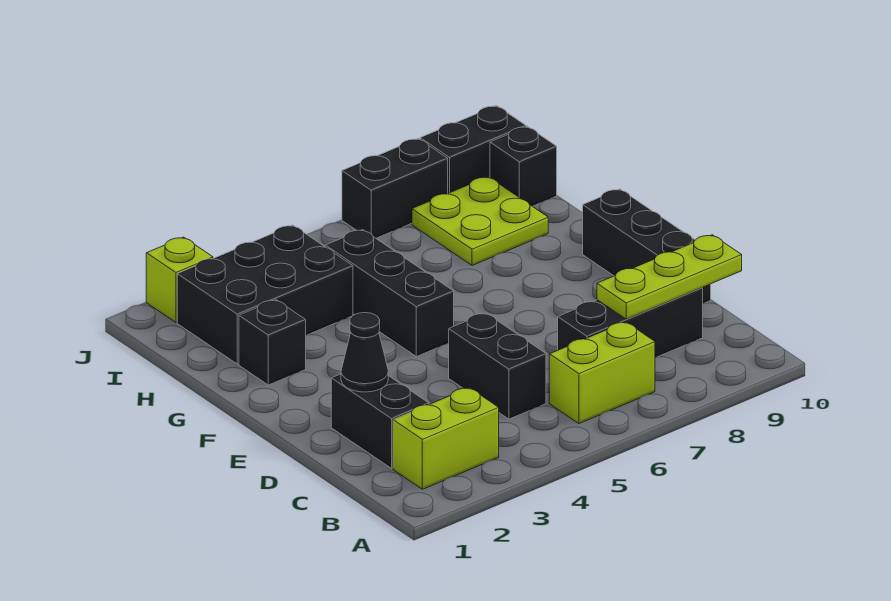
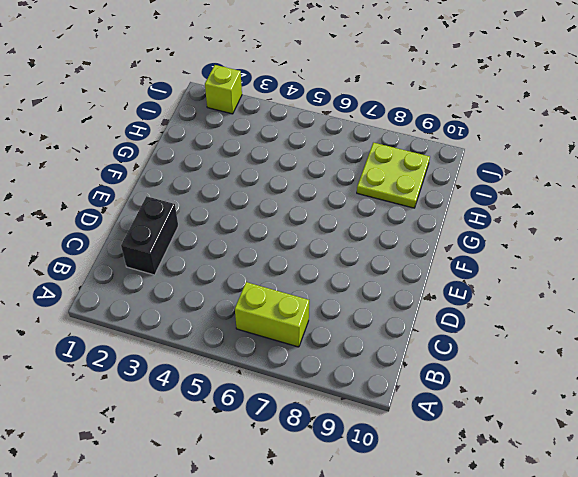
none -> lime 1x2 brick [393,388,499,489]
none -> black 1x2 brick [448,313,546,419]
none -> black 1x3 brick [558,288,703,357]

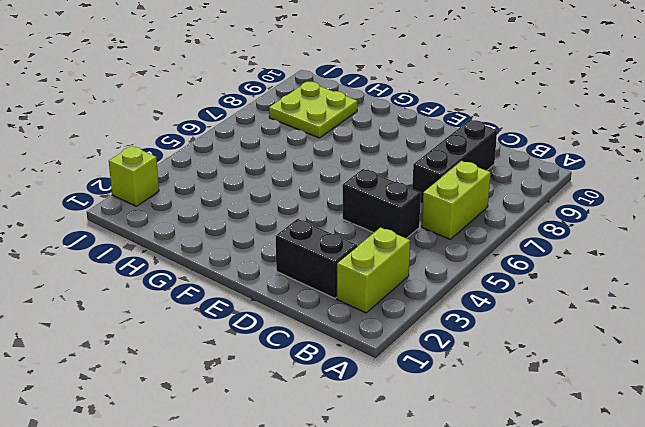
none -> black 1x3 brick [583,189,711,303]
none -> black 1x3 brick [325,230,454,357]
none -> black 1x1 brick [239,300,306,385]

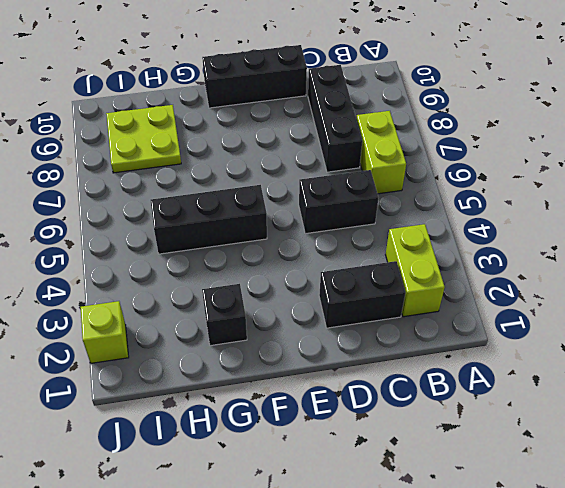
none -> black 2x3 brick [177,225,353,364]
none -> black 1x1 brick [490,126,557,206]
none -> black 1x2 brick [342,139,448,238]

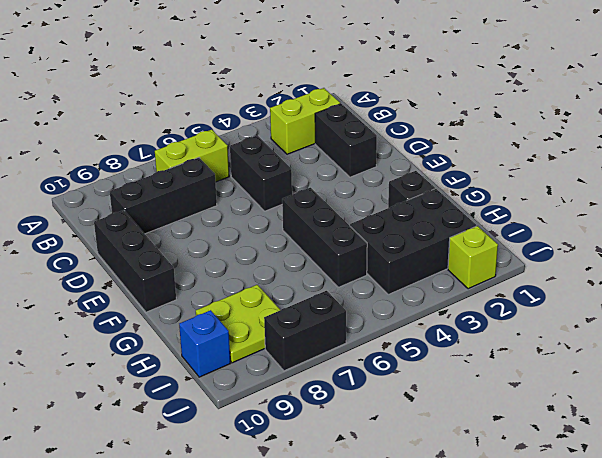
blue 1x1 brick [179,310,231,377] -> black 1x1 brick [490,126,557,206]
none -> black 1x2 brick [420,106,526,193]
none -> lime 1x3 plate [597,235,742,319]
none -> black 1x1 cone [341,313,388,392]

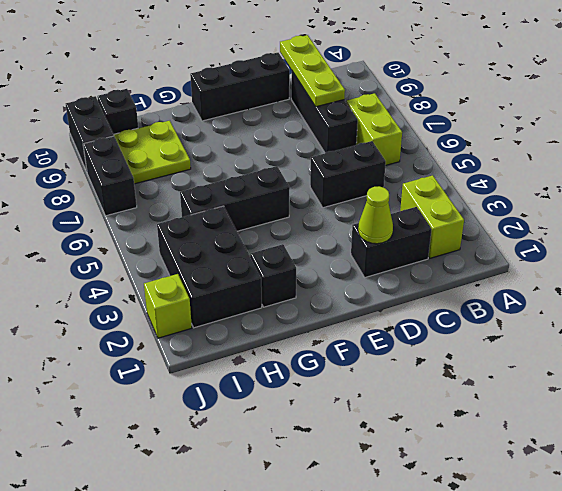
lime 1x1 cone [358,186,393,244] -> black 1x1 cone [341,313,388,392]

